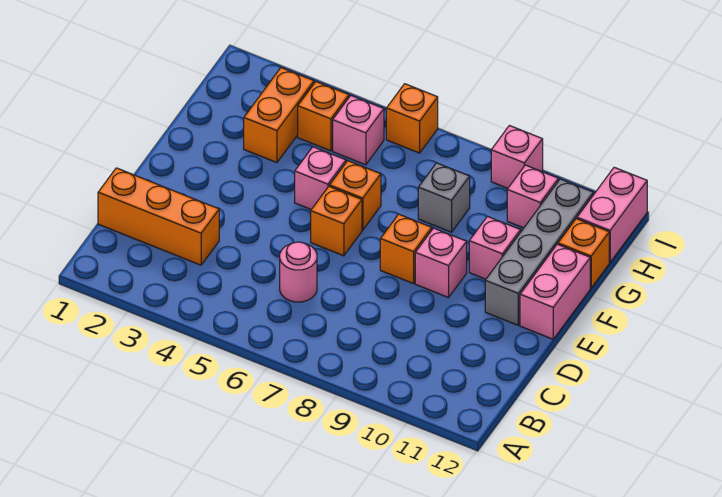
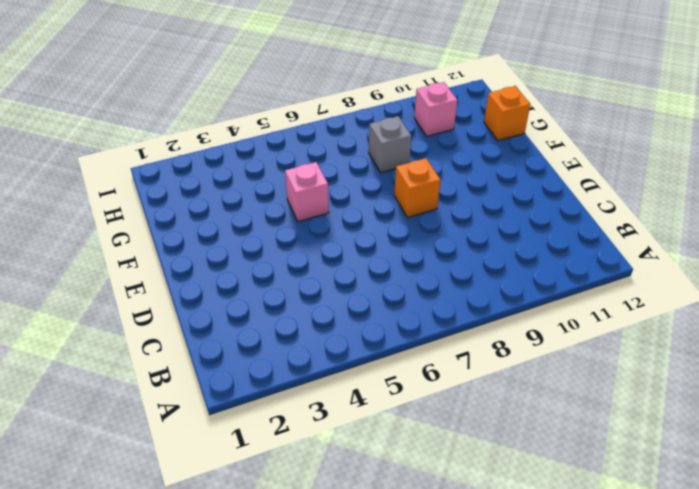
none -> orange 1x3 brick [98,168,219,265]
none -> pink 1x1 round brick [280,242,317,302]
none -> orange 1x1 brick [311,186,362,256]

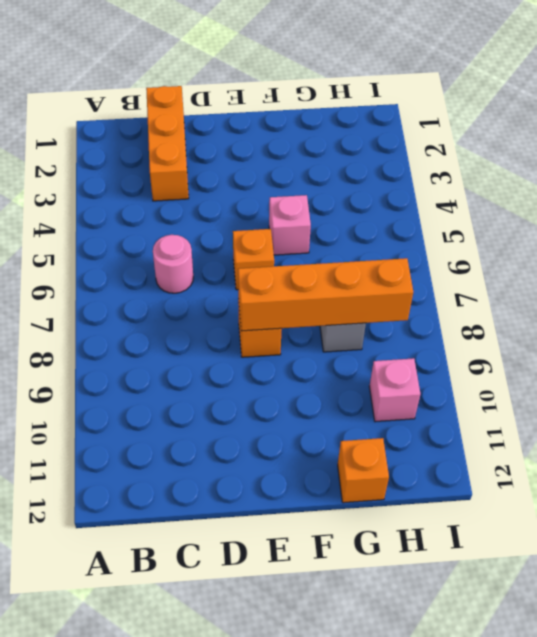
orange 1x4 brick [238,258,413,331] -> none
none -> pink 1x1 brick [415,228,467,298]
none -> grey 1x4 brick [485,179,593,325]
none -> pink 1x2 brick [520,244,590,339]

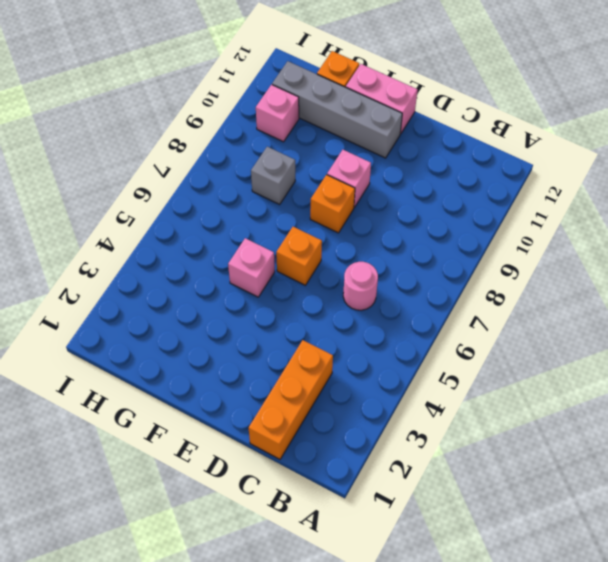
none -> orange 1x1 brick [330,161,381,230]
none -> pink 1x1 brick [469,216,521,279]
none -> orange 1x2 brick [244,68,314,163]

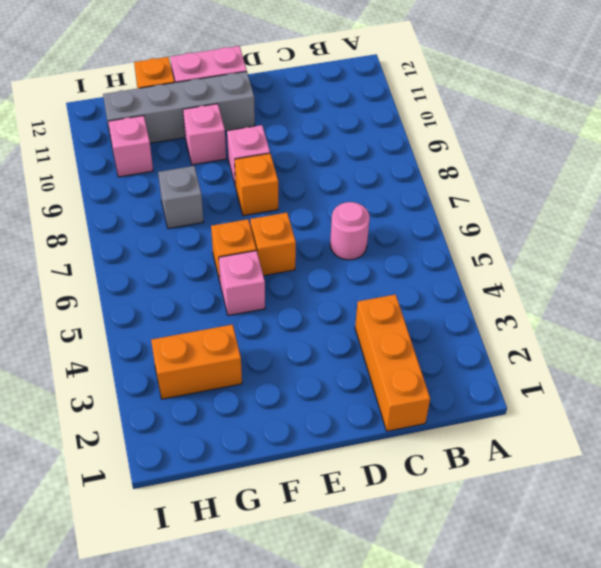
none -> orange 1x1 brick [298,82,349,151]
none -> pink 1x1 brick [333,96,384,165]
none -> pink 1x2 brick [577,167,647,262]

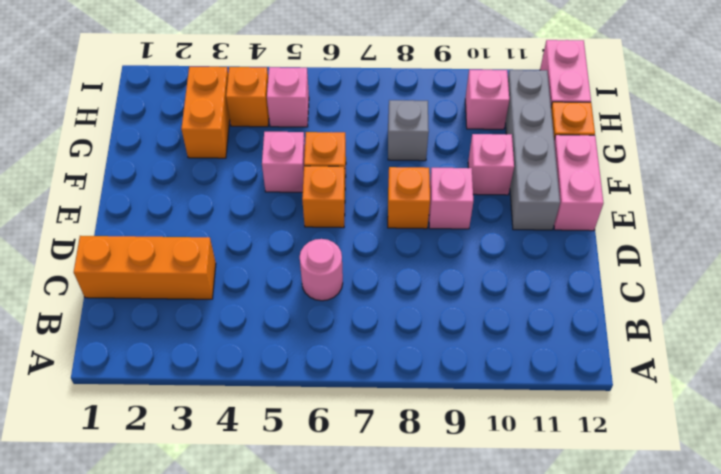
none -> orange 1x1 brick [386,84,438,153]
none -> pink 1x1 brick [491,126,543,188]

